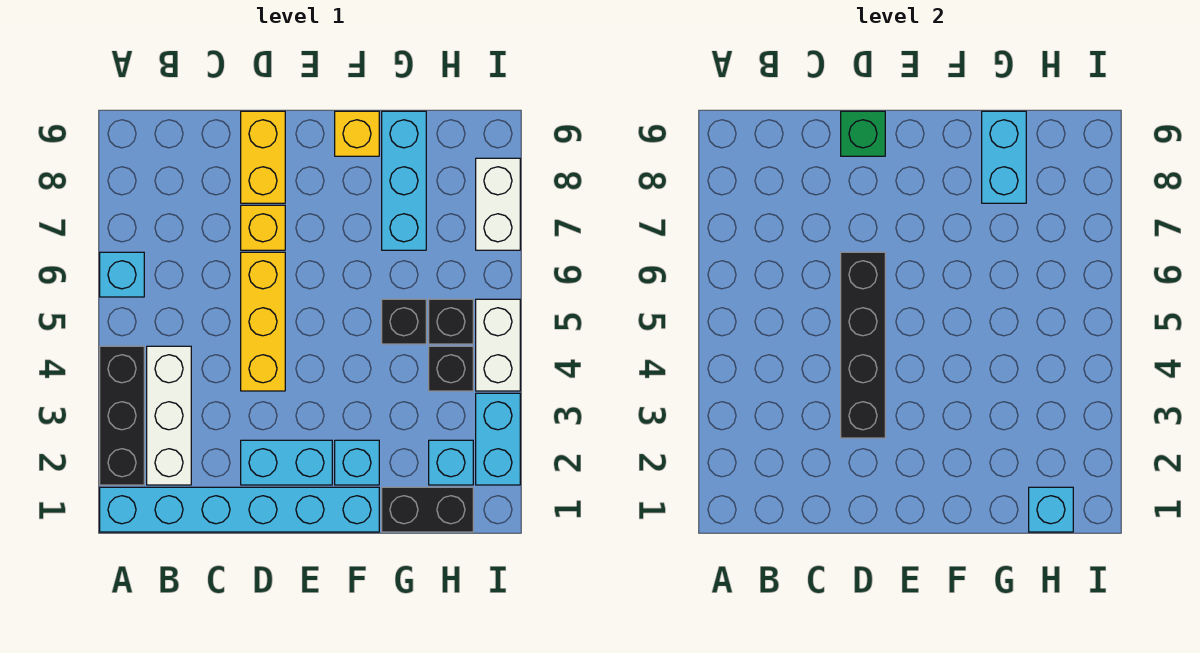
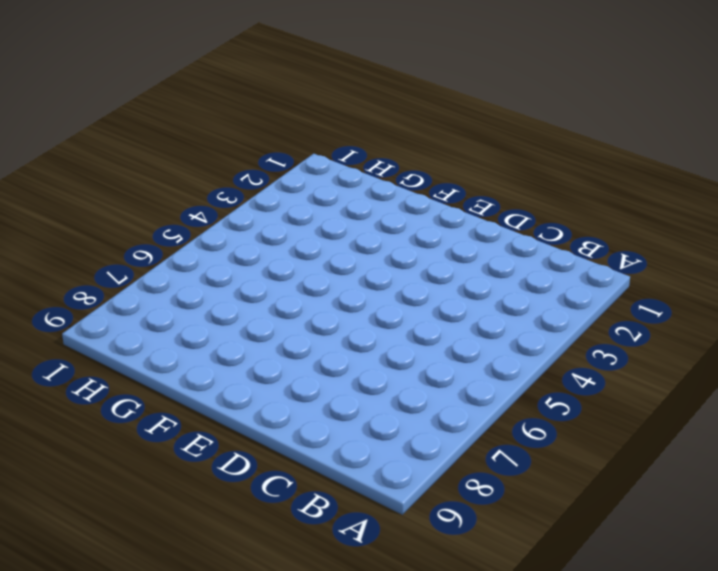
none -> cyan 1x6 brick [100,487,379,532]
none -> black 1x3 brick [100,346,144,485]
none -> cyan 1x1 brick [100,252,144,297]

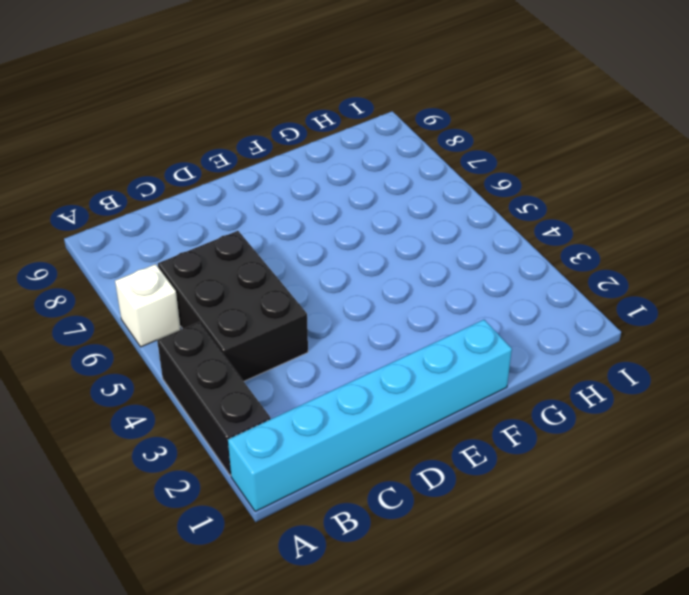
white 1x1 brick [115,264,181,347] -> cyan 1x1 brick [100,252,144,297]
black 2x3 brick [158,231,308,381] -> white 1x3 brick [147,346,191,485]
none -> cyan 1x2 brick [241,440,332,485]
none -> yellow 1x3 brick [241,252,285,391]
none -> yellow 1x1 brick [241,205,285,250]

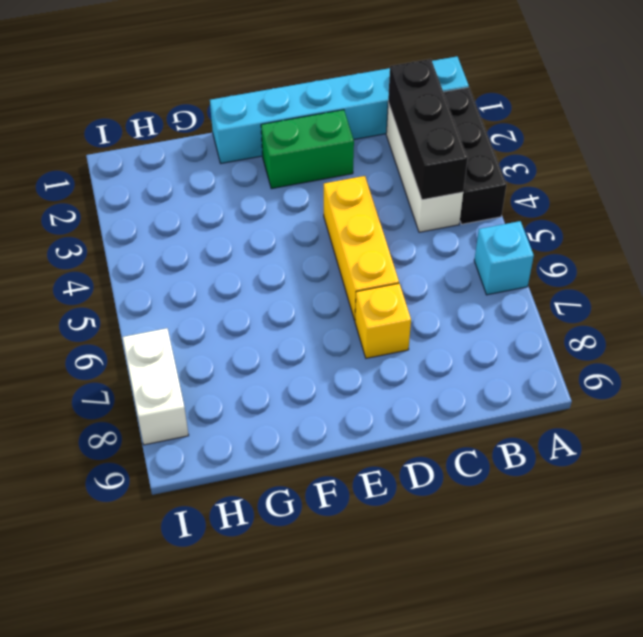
black 1x3 brick [388,59,468,200] -> none
green 1x2 brick [261,110,354,189] -> cyan 1x2 brick [241,440,332,485]
none -> yellow 1x2 brick [241,111,285,203]
none -> cyan 1x1 brick [335,440,379,485]
none -> yellow 1x1 brick [335,111,379,156]

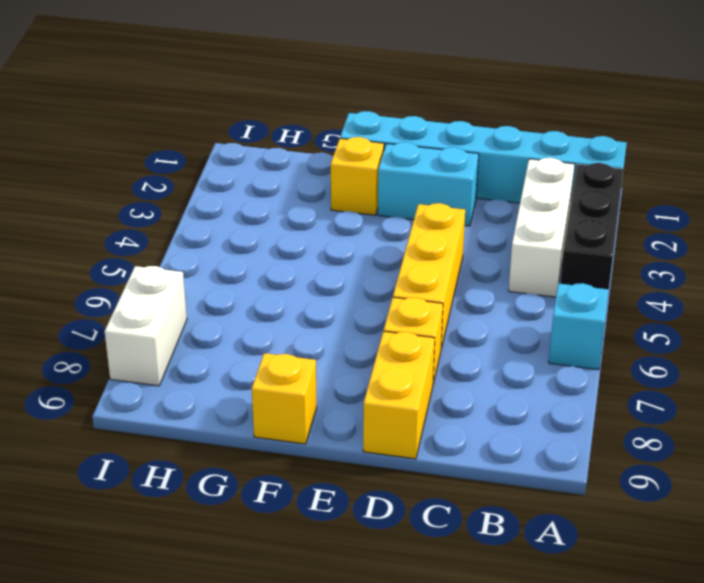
yellow 1x1 brick [331,137,384,215] -> cyan 1x1 brick [335,440,379,485]
none -> black 1x2 brick [382,487,473,532]
none -> black 1x1 brick [382,299,426,344]
none -> cyan 1x3 brick [382,111,426,250]

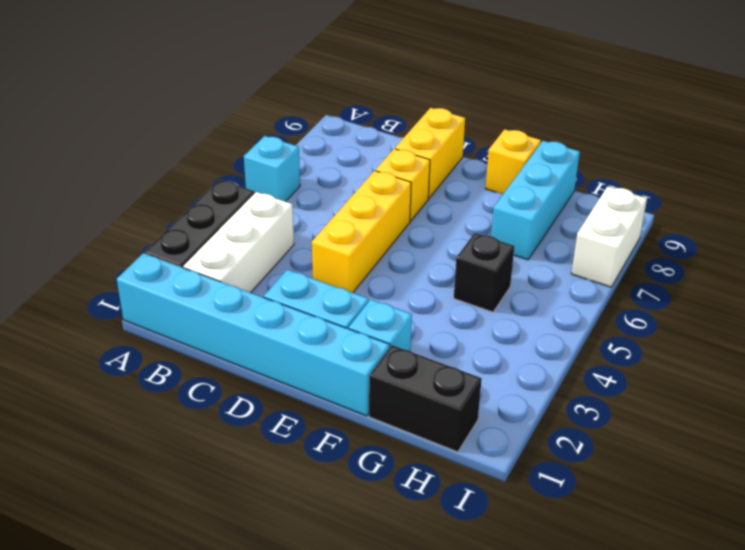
none -> cyan 1x1 brick [429,440,473,485]
none -> black 1x1 brick [429,346,473,391]
none -> black 1x1 brick [429,299,473,344]

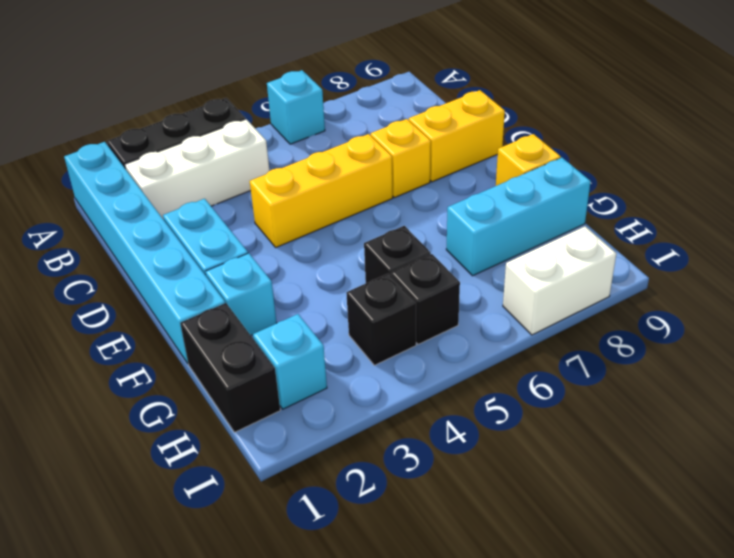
none -> cyan 1x2 brick [476,393,520,485]
none -> white 1x2 brick [476,299,520,391]
none -> black 1x4 brick [841,252,885,438]

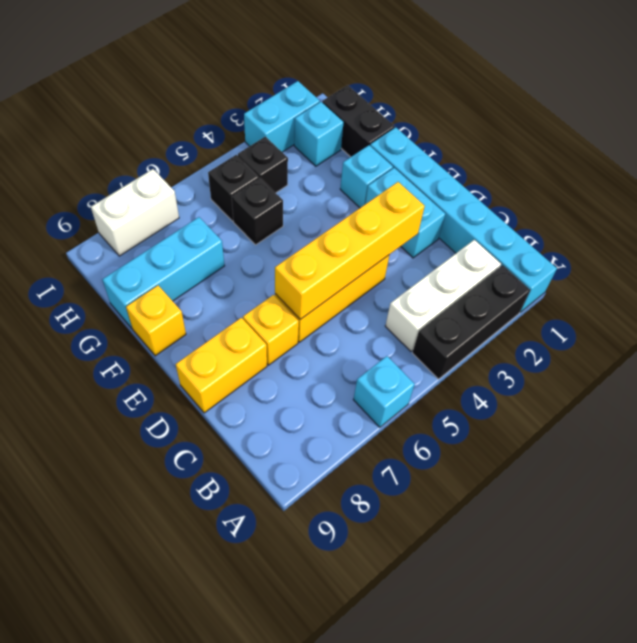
yellow 1x4 brick [275,182,425,319] -> black 1x4 brick [841,252,885,438]
none -> white 1x2 brick [476,299,520,391]
none -> green 1x1 brick [841,111,885,156]
none -> cyan 1x2 brick [982,111,1026,203]

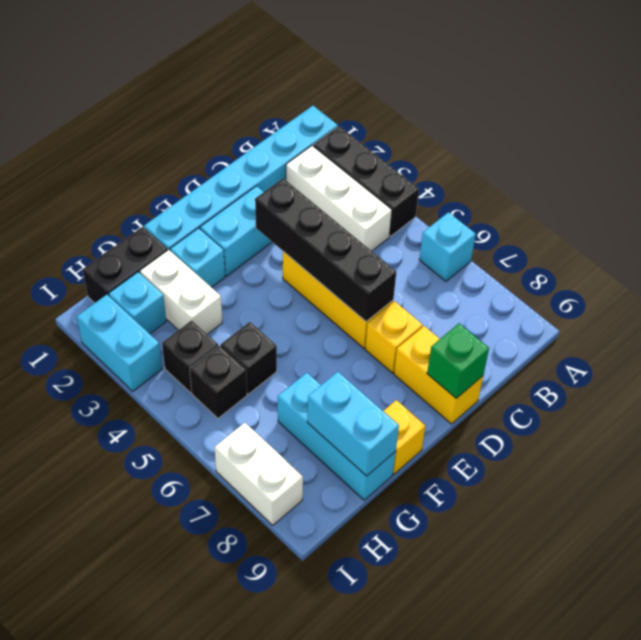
white 1x2 brick [140,250,222,334] -> white 1x2 brick moved to [476,299,520,391]
none -> cyan 1x1 brick [1029,487,1073,532]

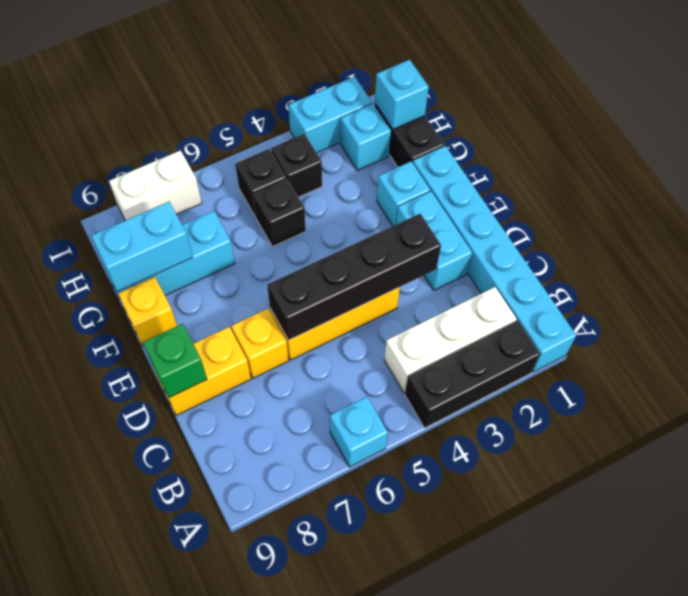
none -> white 1x2 brick [476,299,520,391]

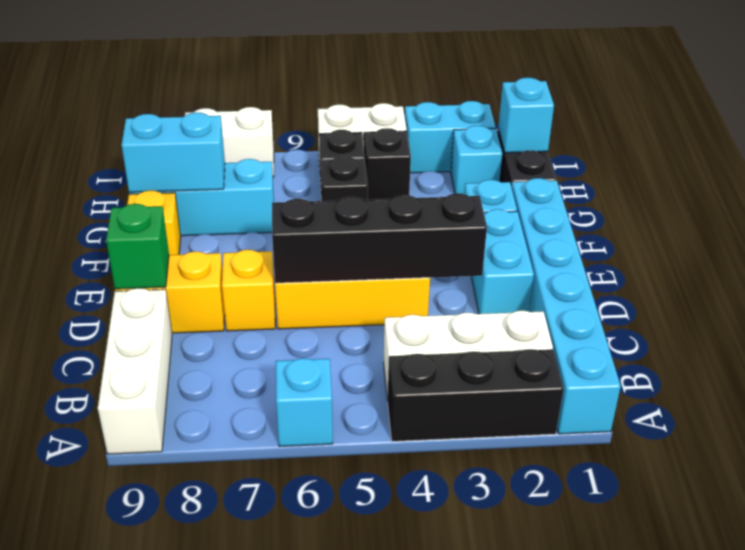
white 1x3 brick [98,288,172,454] -> none

